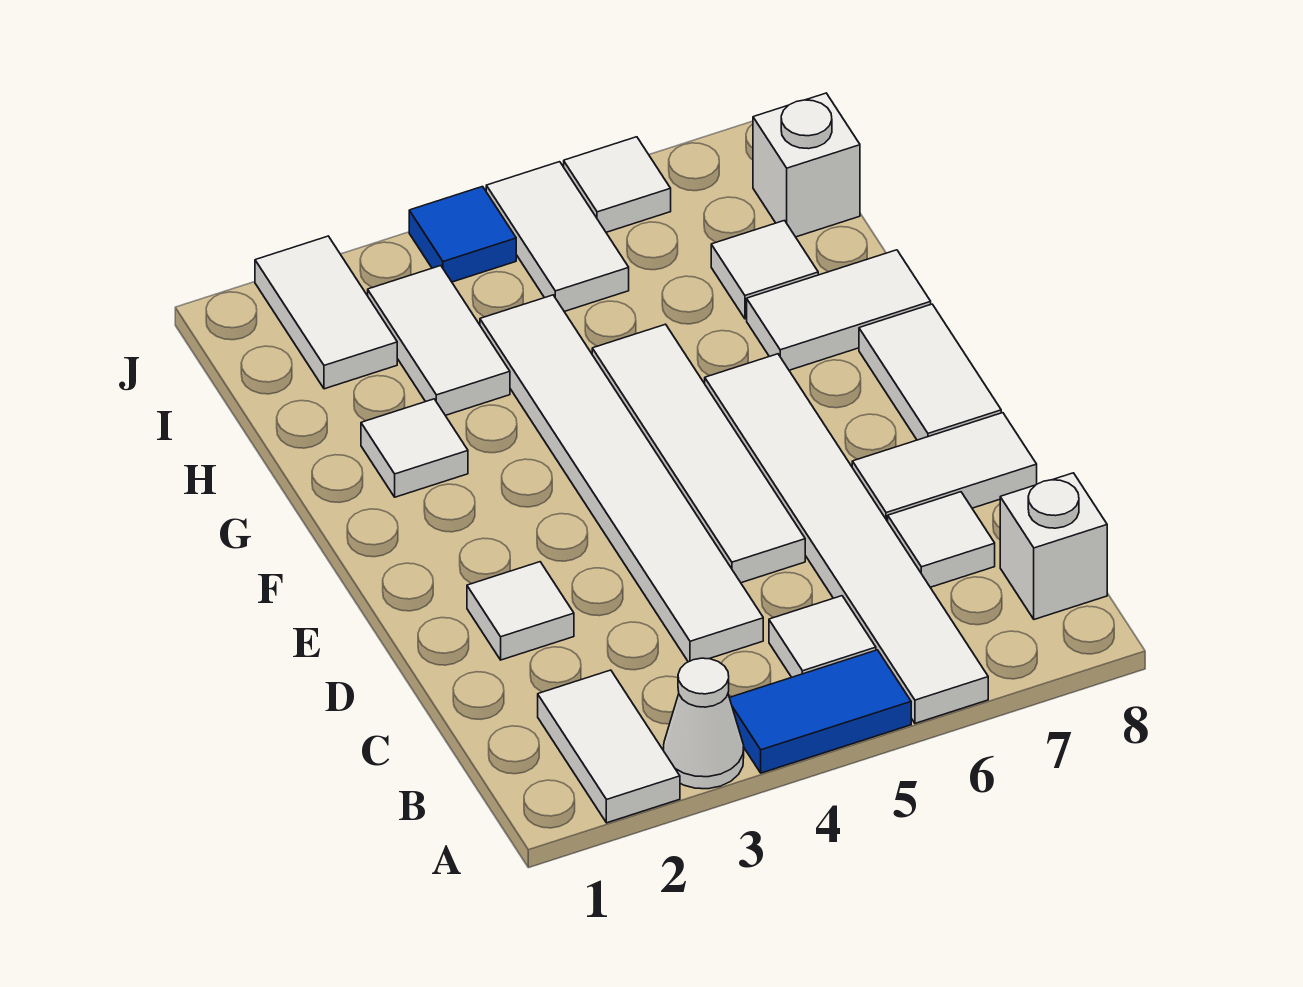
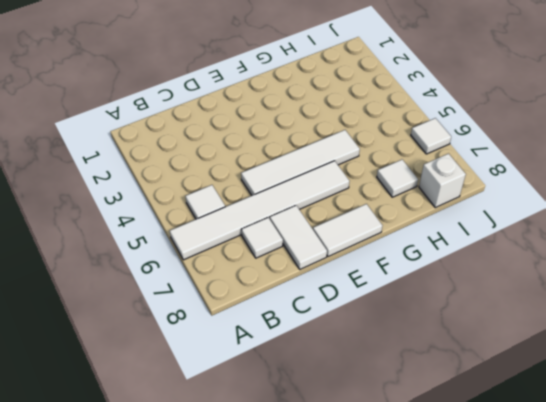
none -> white 1x2 tile [538,670,680,823]
none -> white 1x1 cone [663,658,744,789]
none -> blue 1x2 tile [729,650,911,773]

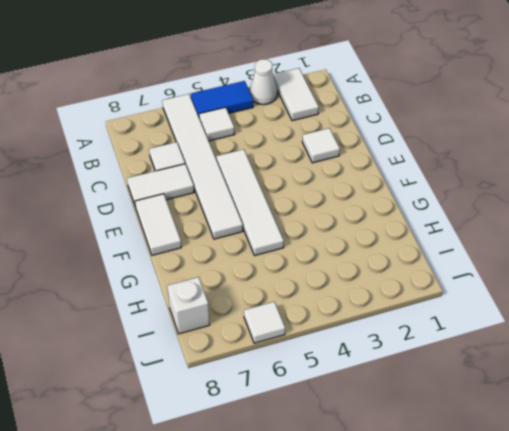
none -> white 1x1 brick [1000,473,1107,619]
none -> white 1x6 tile [480,295,763,662]
none -> white 1x1 tile [361,399,468,497]

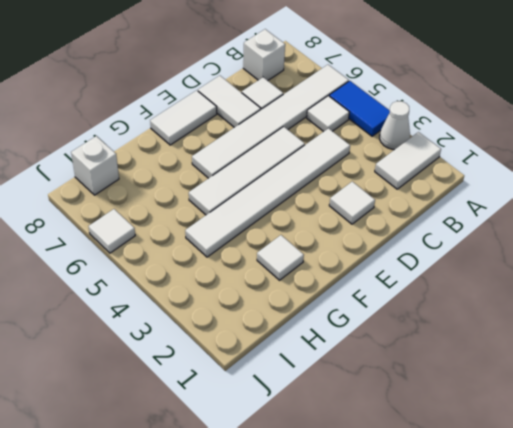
none -> white 1x2 tile [747,250,931,370]
none -> white 1x2 tile [368,266,510,415]
none -> white 1x1 tile [711,221,818,319]

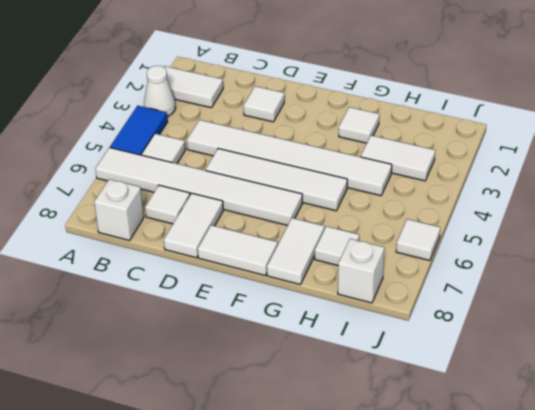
none -> white 1x2 tile [255,236,397,389]
none -> white 1x2 tile [486,162,629,312]
none -> blue 1x1 tile [409,187,516,282]

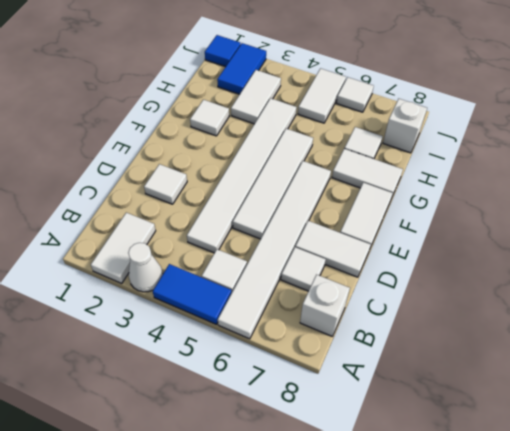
blue 1x2 tile [217,43,266,94] -> white 1x2 tile [255,236,397,389]
blue 1x1 tile [205,35,241,67] -> blue 1x1 tile moved to [409,187,516,282]

